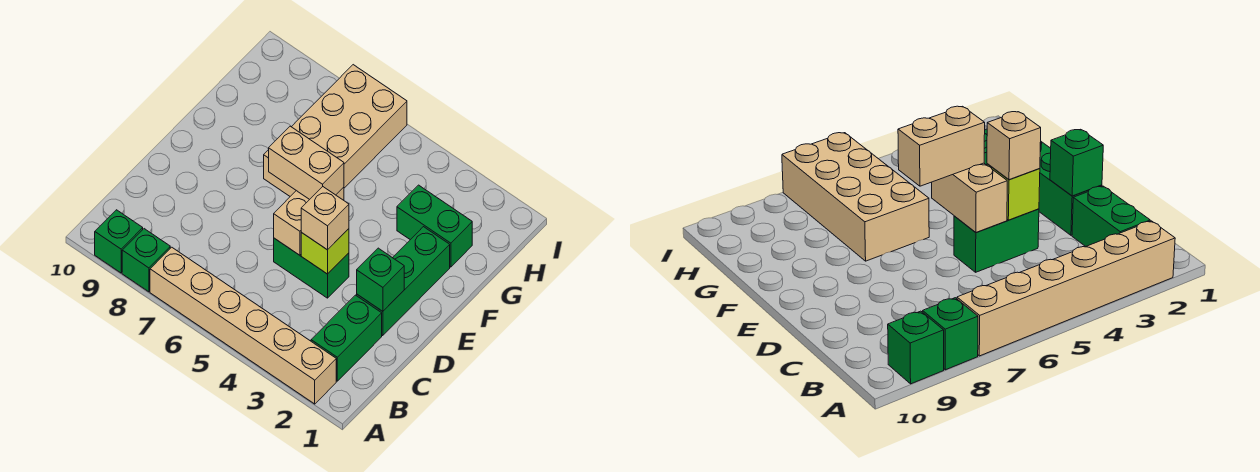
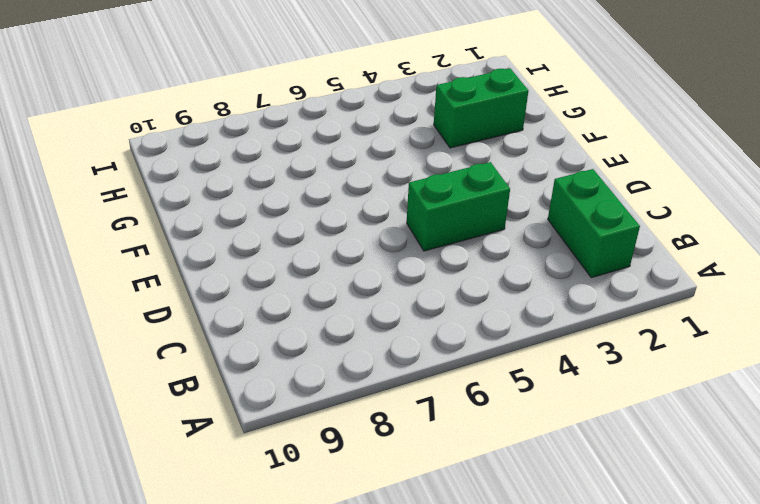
none -> tan 1x6 brick [150,247,336,404]
none -> green 1x1 brick [122,229,170,292]
none -> green 1x1 brick [95,210,143,273]

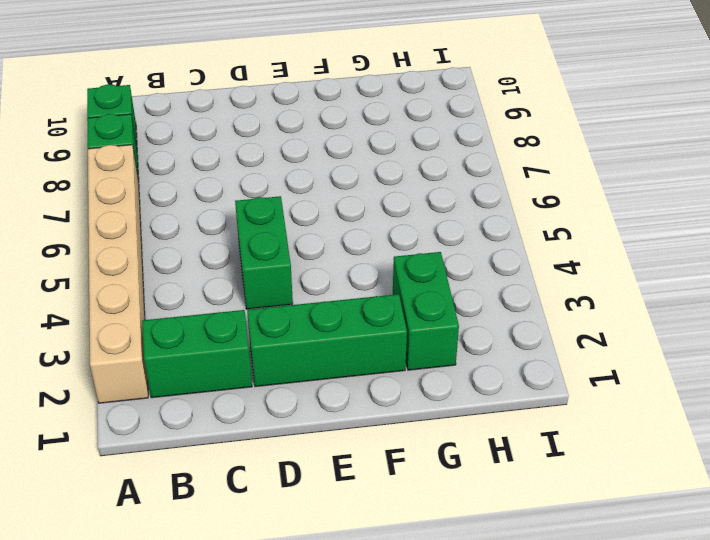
none -> tan 2x4 brick [264,65,407,196]
none -> green 1x1 brick [357,248,404,311]
none -> lime 1x1 brick [301,229,349,274]

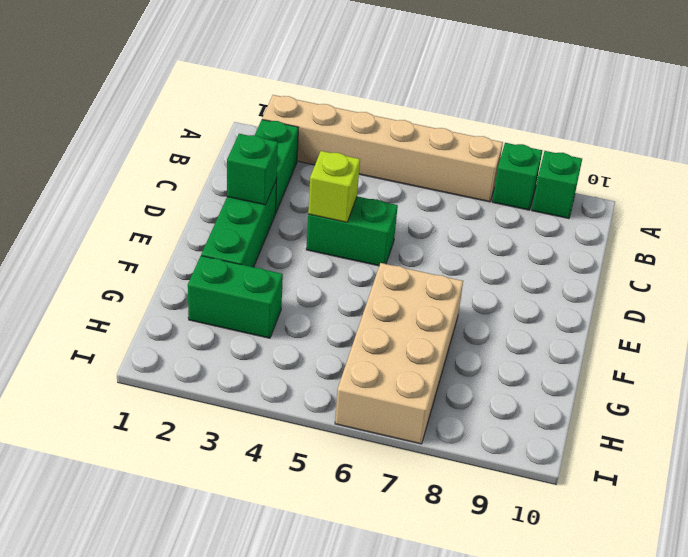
none -> tan 1x2 brick [274,187,344,255]
none -> tan 1x1 brick [301,187,349,250]
none -> tan 1x2 brick [269,126,344,200]

